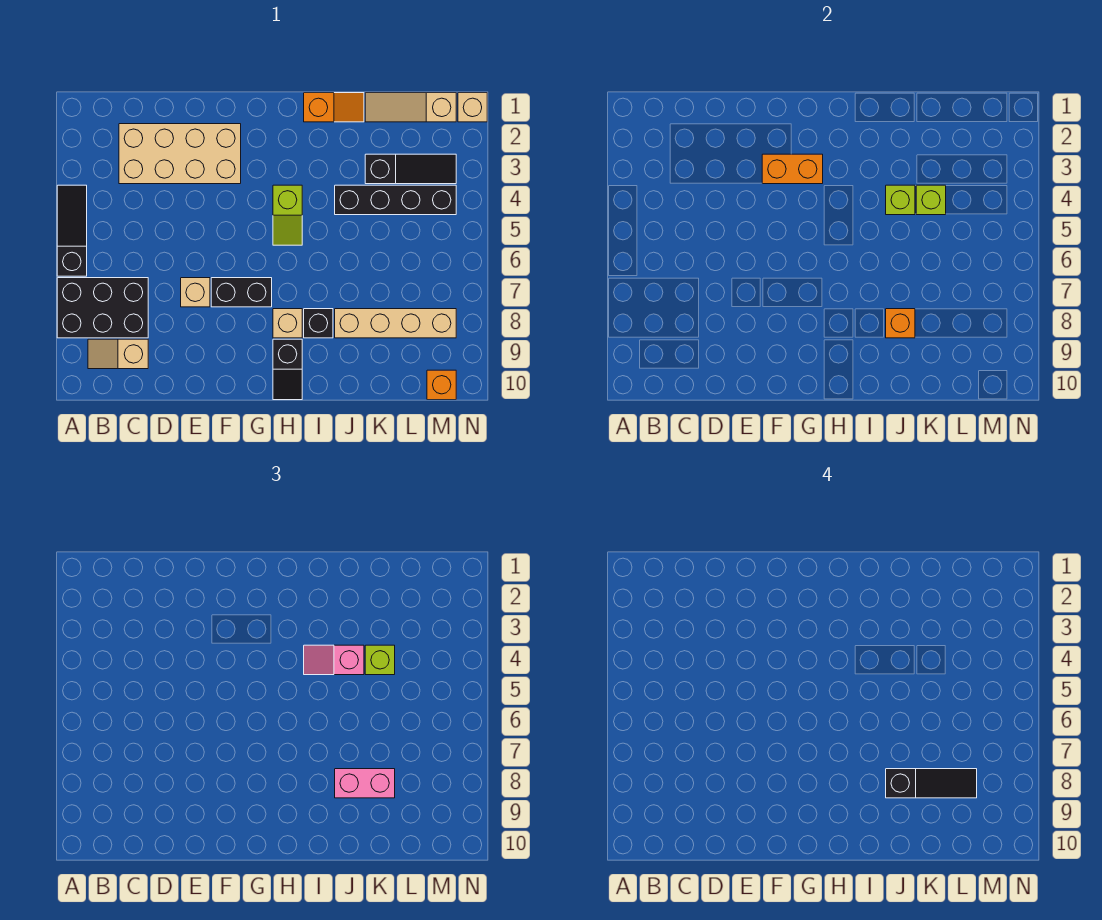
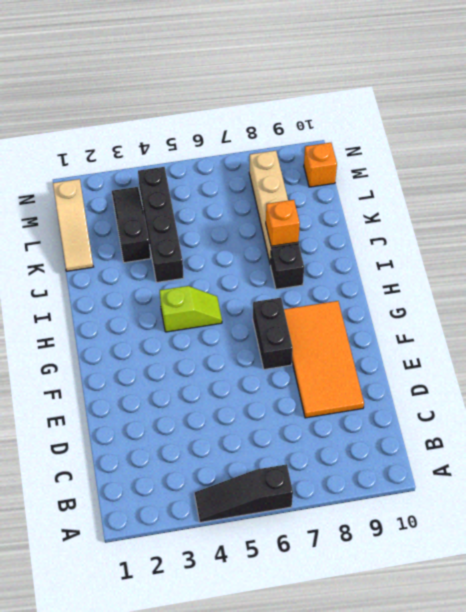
orange 2x4 tile [284,301,364,418] -> none
none -> black 2x3 brick [57,278,148,338]
none -> tan 1x2 slope [88,339,148,369]
none -> tan 2x4 brick [119,124,241,184]

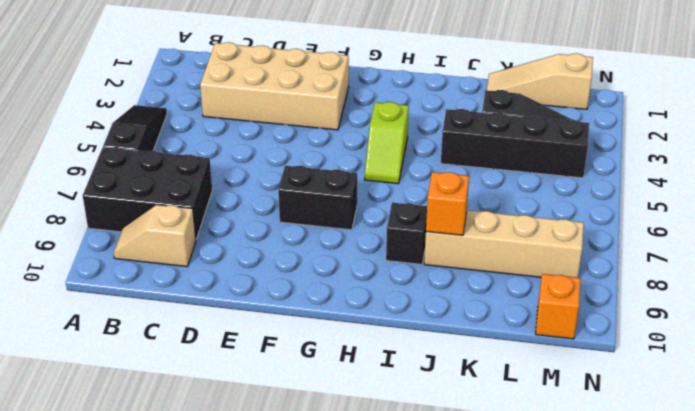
none -> tan 1x1 brick [181,278,210,307]
none -> tan 1x1 brick [273,309,302,338]
none -> black 1x2 slope [273,339,302,400]

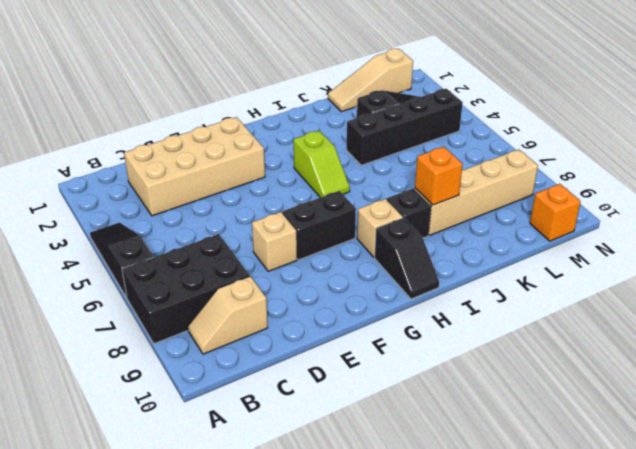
none -> orange 1x2 slope [304,93,364,122]
none -> tan 1x1 brick [458,93,487,122]
none -> orange 1x2 brick [762,154,823,184]

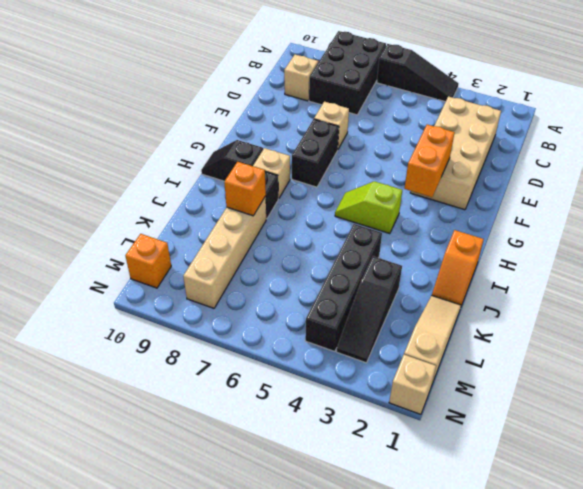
none -> lime 1x1 brick [886,185,915,215]
none -> lime 1x1 brick [916,185,946,215]
none -> pink 1x2 slope [304,645,364,675]

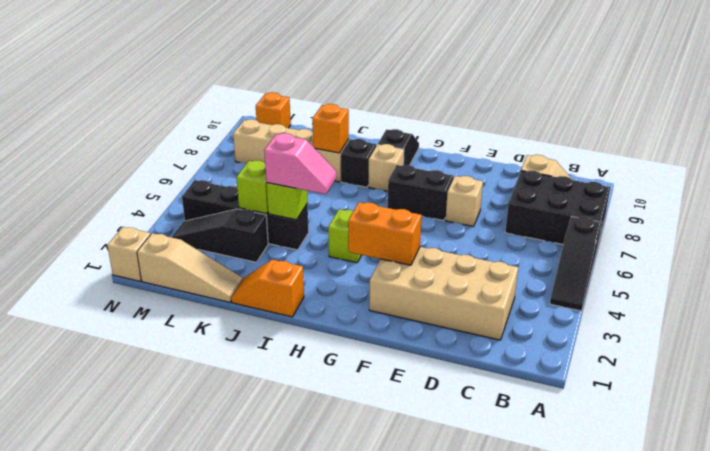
none -> pink 1x2 brick [335,769,395,798]
none -> lime 1x1 brick [365,645,395,675]
none -> black 1x3 slope [886,769,977,798]

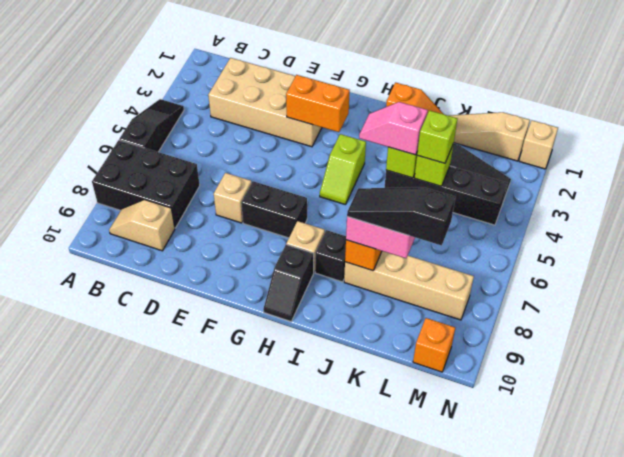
black 1x3 slope [347,187,455,246] -> black 1x3 slope turned to [886,769,977,798]

